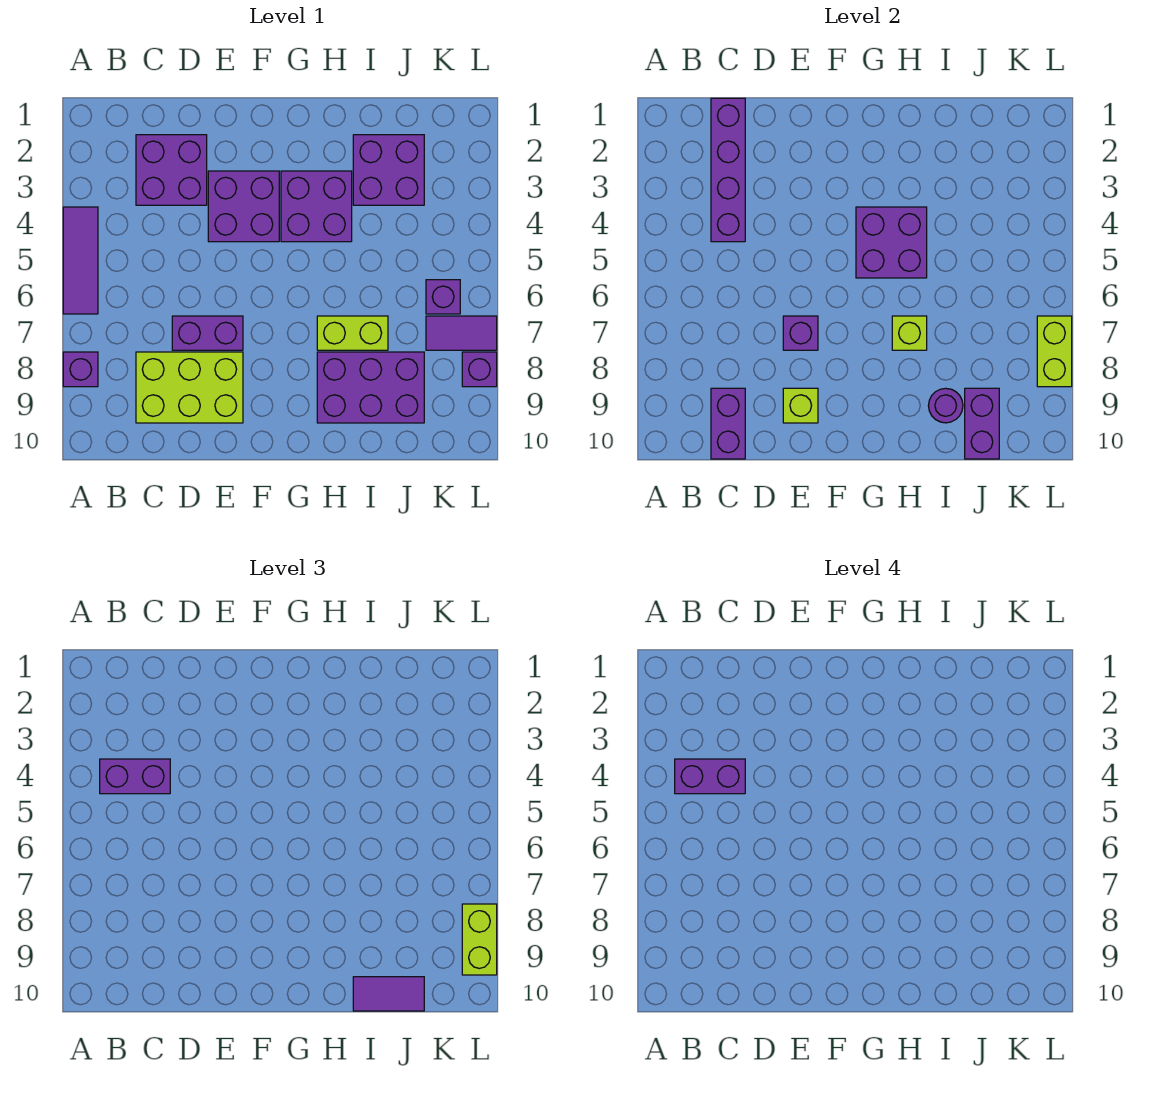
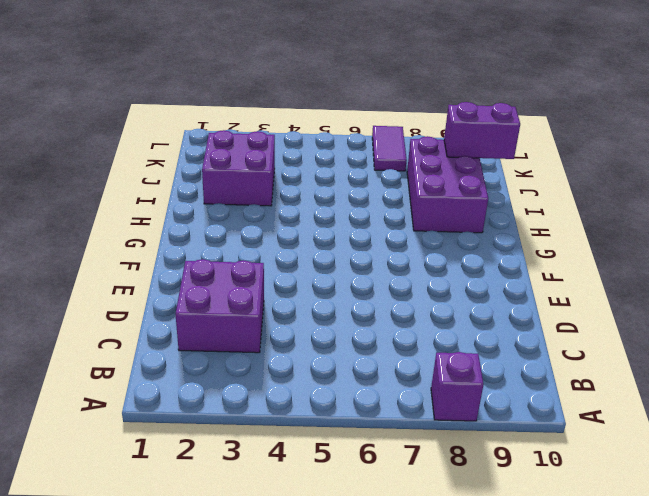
none -> purple 1x3 tile [63,207,98,314]
none -> lime 2x3 brick [136,352,243,423]
none -> purple 1x2 brick [172,316,243,350]

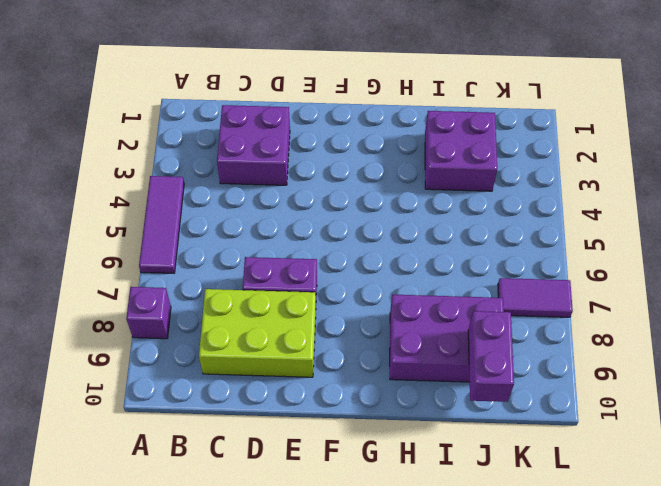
none -> purple 2x2 brick [208,171,279,242]
none -> purple 2x2 brick [281,171,352,242]
none -> lime 1x2 brick [317,316,388,350]

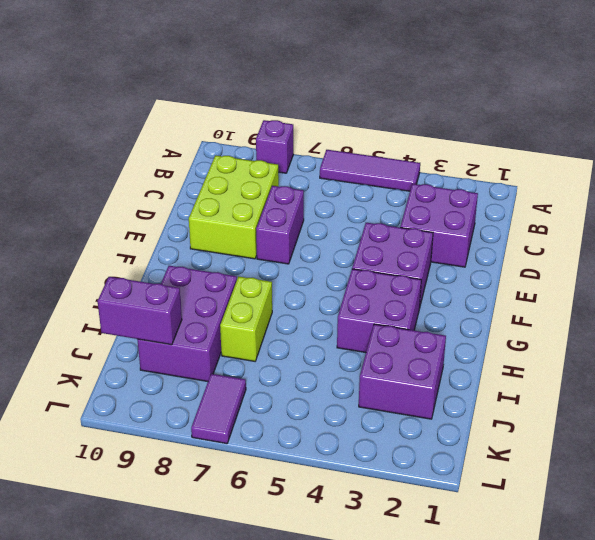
none -> purple 1x1 brick [426,280,460,314]
none -> purple 1x1 brick [462,352,497,387]
none -> purple 1x4 brick [711,98,745,242]

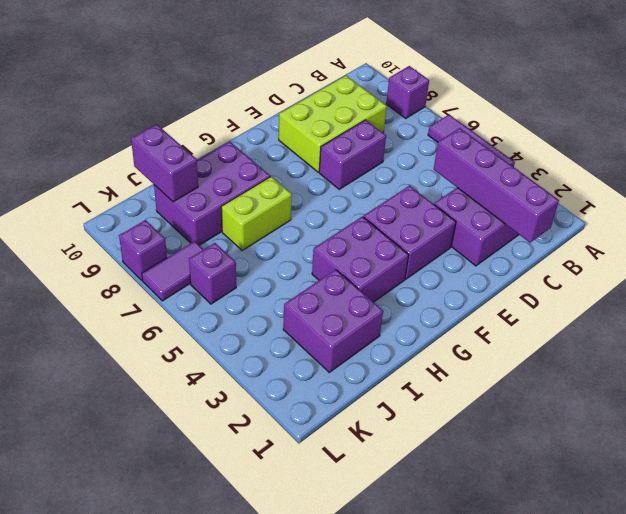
none -> purple 1x2 brick [711,388,745,459]
none -> purple 1x1 brick [783,316,818,350]
none -> lime 1x1 brick [783,388,818,423]

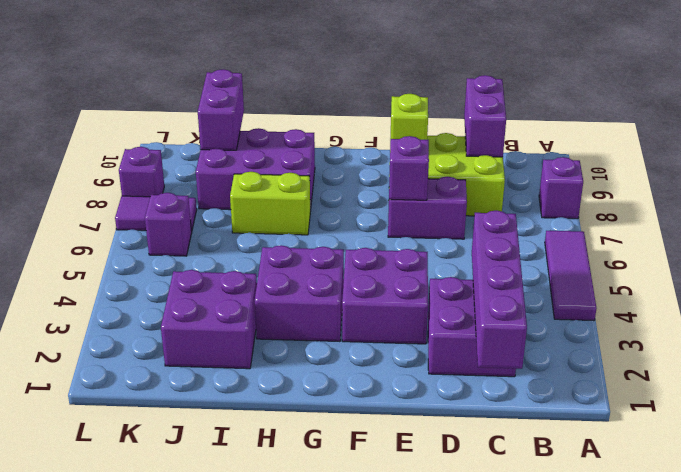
none -> purple 2x2 brick [856,207,927,278]
none -> lime 1x1 brick [892,316,927,350]
none -> purple 1x1 round brick [928,388,963,423]

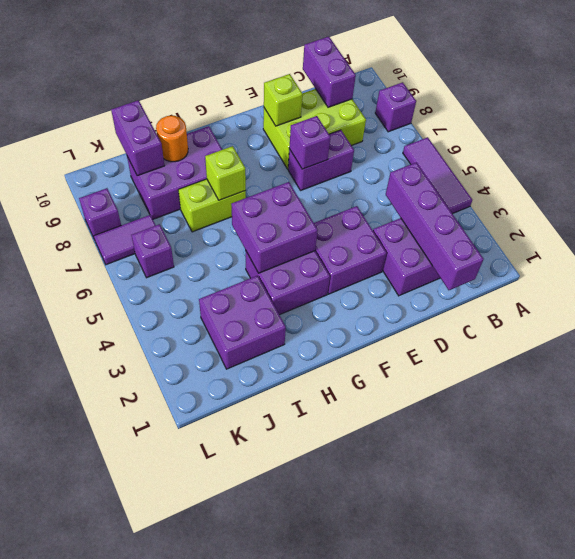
orange 1x1 round brick [156,115,188,162] -> purple 1x1 round brick [928,388,963,423]
none -> lime 1x2 brick [1037,316,1072,387]
none -> purple 1x2 brick [100,759,170,794]
none -> purple 1x2 tile [353,977,424,1011]

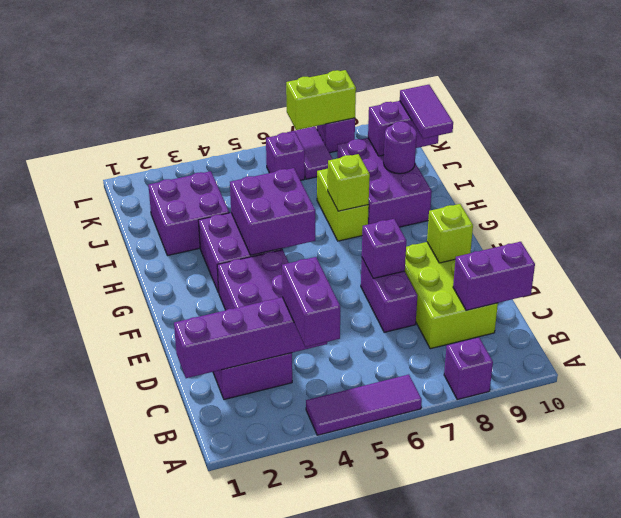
none -> lime 1x2 brick [462,904,497,975]
none -> purple 1x2 brick [675,759,745,794]

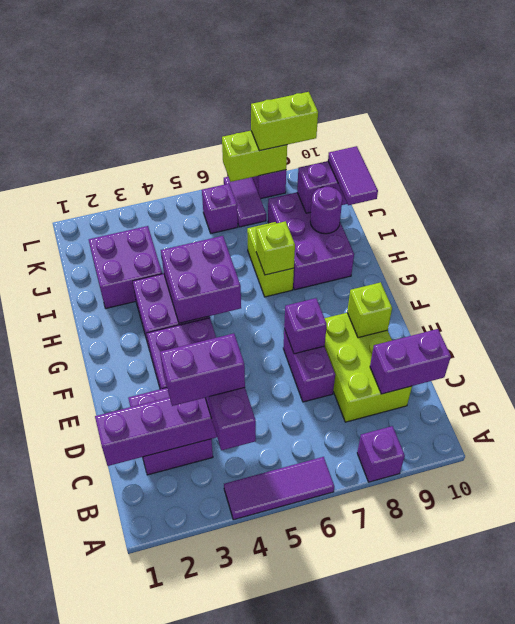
purple 1x2 brick [160,333,245,406] -> purple 1x2 brick turned to [675,759,745,794]

